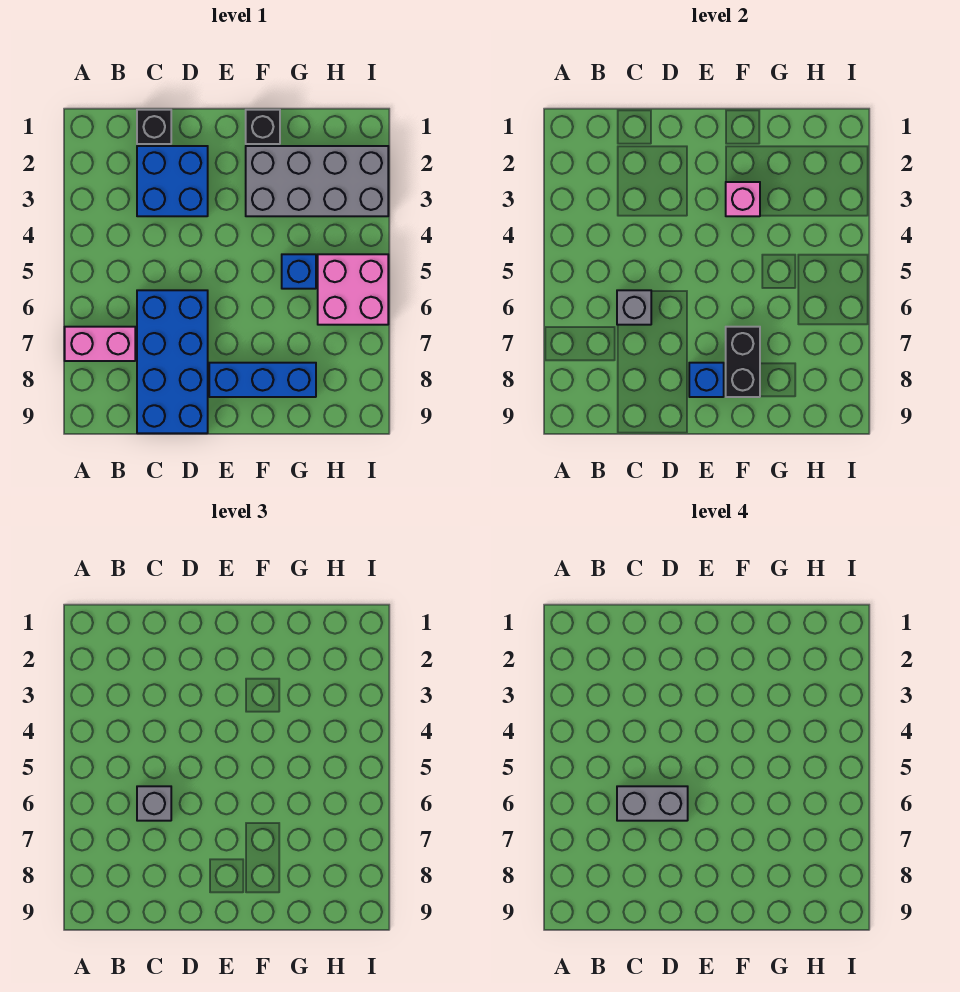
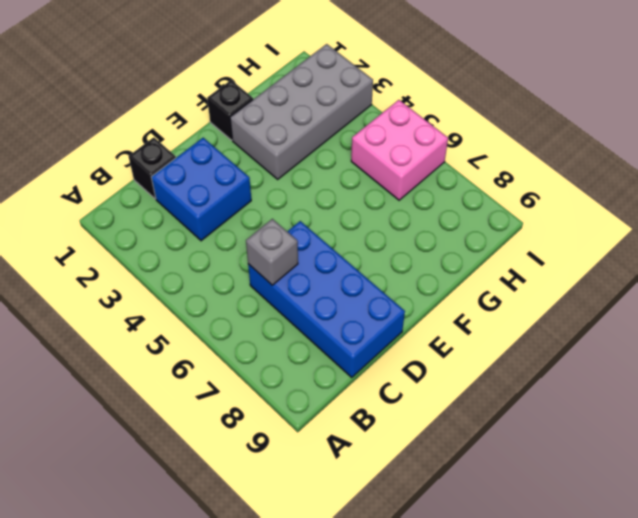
none -> pink 1x2 brick [65,327,135,361]
none -> blue 1x3 brick [209,363,316,397]
none -> blue 1x1 brick [282,254,316,289]

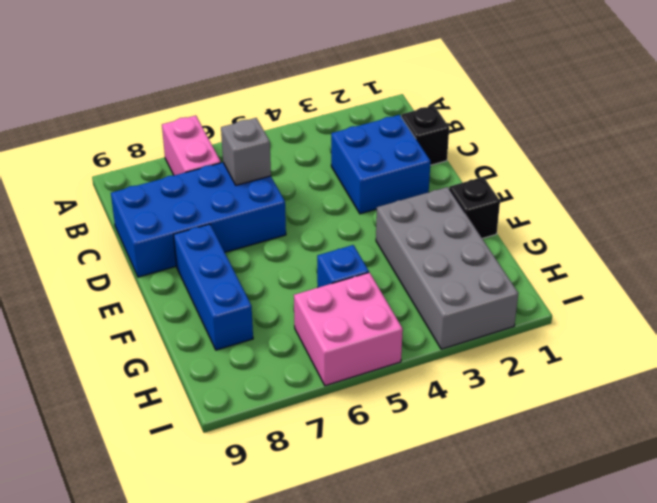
none -> blue 1x1 brick [689,363,724,397]
none -> pink 1x1 brick [726,182,760,216]
none -> black 1x2 brick [726,327,760,397]

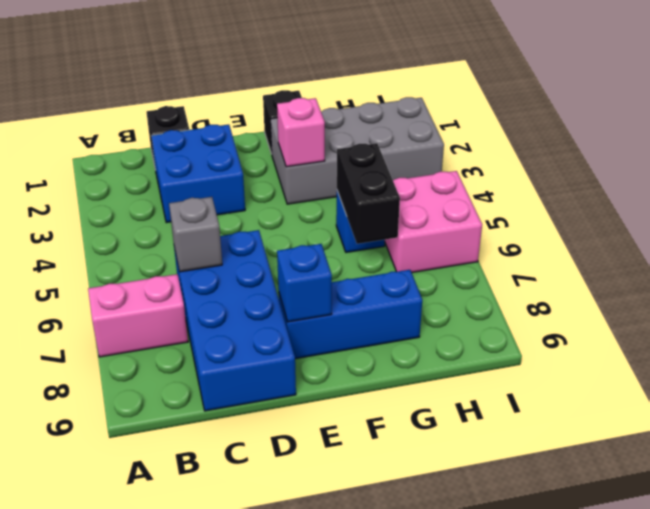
black 1x2 brick [337,143,400,244] -> black 1x2 brick moved to [726,327,760,397]
none -> grey 1x1 brick [137,786,171,821]
none -> grey 1x2 brick [617,786,688,821]

